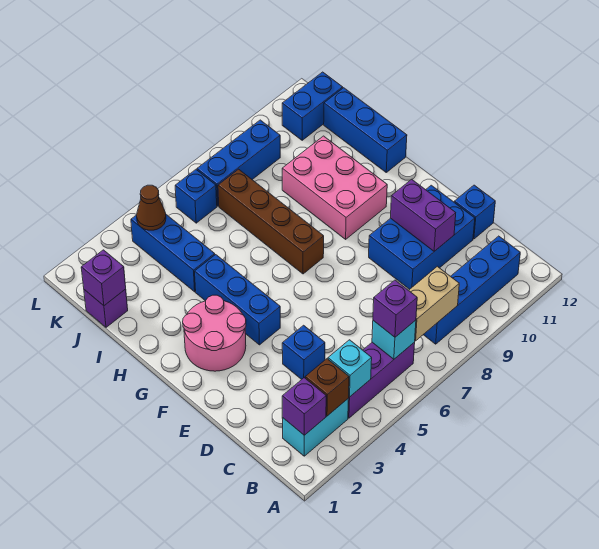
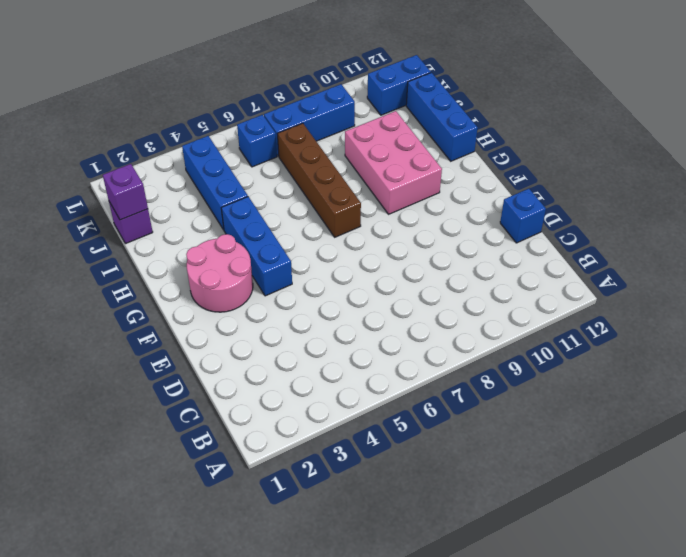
none -> cyan 1x2 brick [282,399,348,456]
none -> purple 1x3 brick [348,342,415,418]
none -> blue 1x4 brick [423,236,520,344]

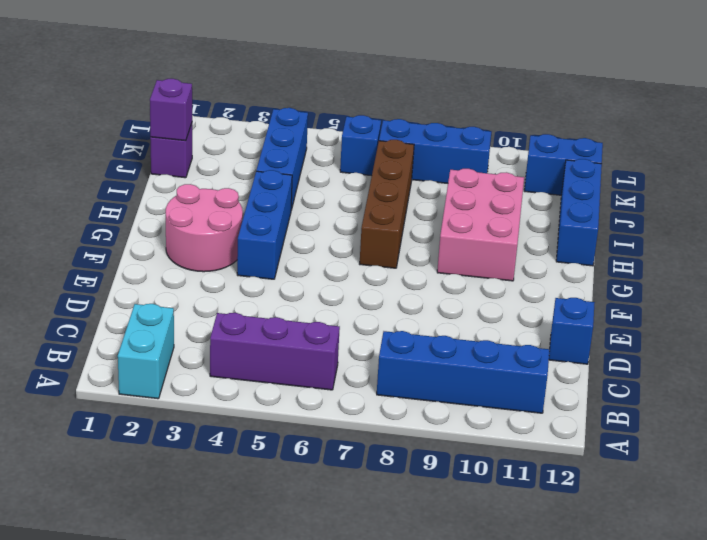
cyan 1x2 brick [118,304,174,399] -> cyan 1x2 brick turned to [282,399,348,456]
none -> blue 1x1 brick [282,325,325,379]
none -> blue 2x3 brick [369,185,475,290]
none -> purple 1x1 brick [282,378,326,435]

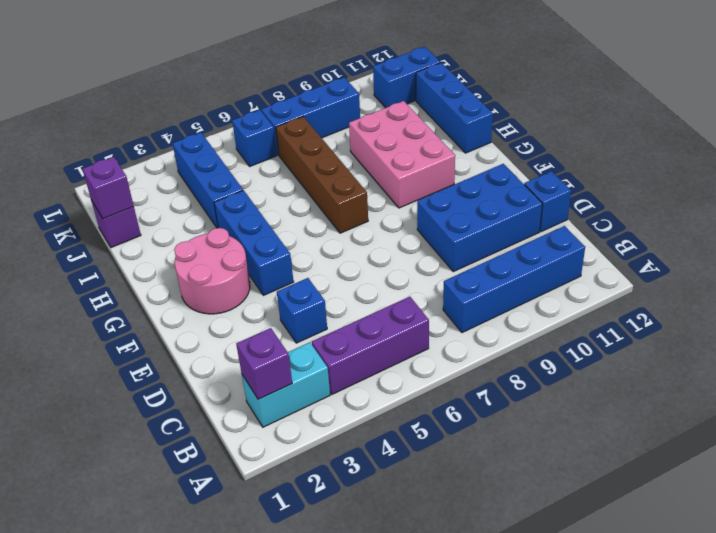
none -> brown 1x1 brick [305,359,349,416]
none -> cyan 1x1 brick [328,340,372,397]
none -> cyan 1x1 brick [372,320,416,359]

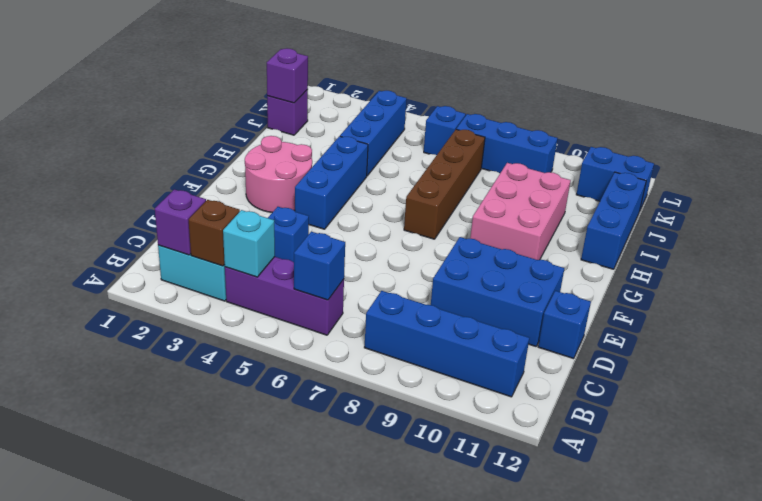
blue 1x1 brick [294,232,345,300] -> cyan 1x1 brick [372,320,416,359]
none -> tan 1x2 brick [409,266,459,341]
none -> purple 1x2 brick [391,179,456,251]
none -> brown 1x1 cone [137,185,166,230]

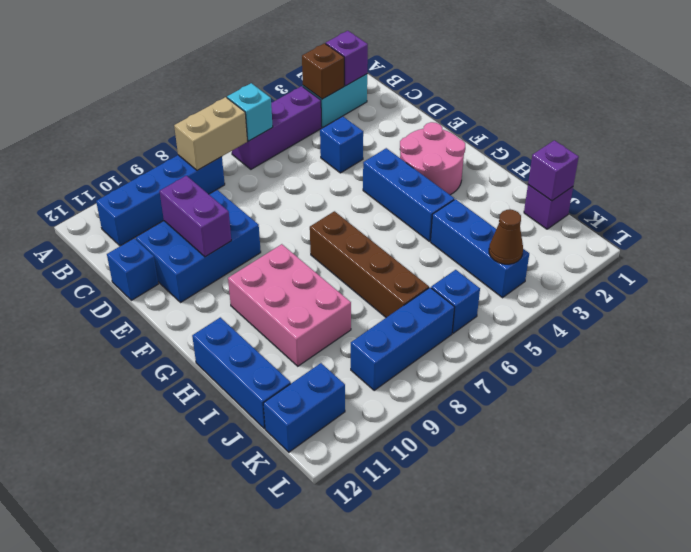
none -> cyan 1x1 brick [328,340,372,397]
none -> purple 1x1 brick [373,280,417,337]

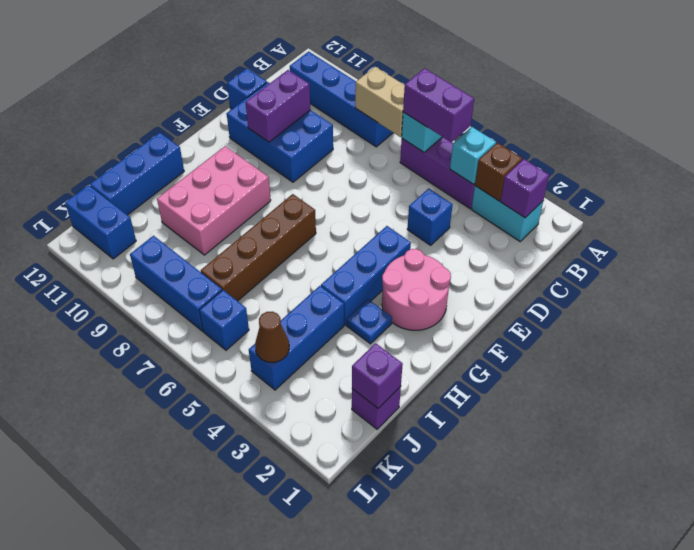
purple 1x2 brick [403,68,474,142] -> purple 1x1 brick [373,280,417,337]
blue 1x1 plate [346,299,392,344] -> none

